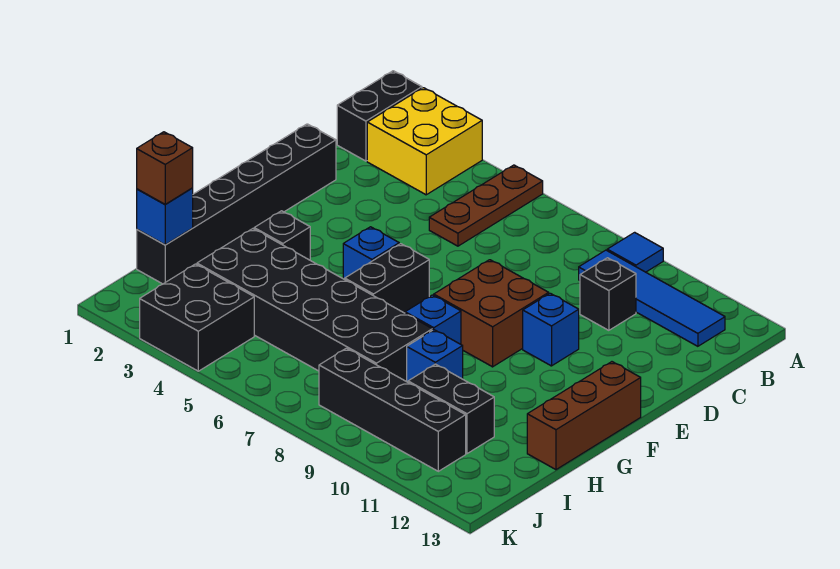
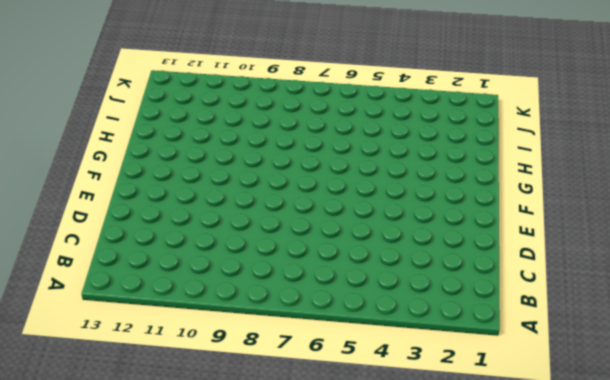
none -> black 1x2 brick [337,71,422,161]
none -> yellow 2x2 brick [367,88,482,195]
none -> brown 1x3 plate [429,165,543,246]

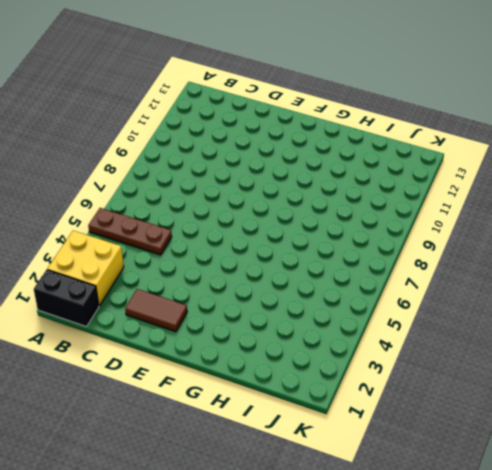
brown 1x2 tile [125,289,187,332] -> none
none -> blue 1x1 tile [607,232,663,272]
none -> blue 1x4 tile [579,250,725,346]
none -> black 1x1 brick [580,258,636,330]

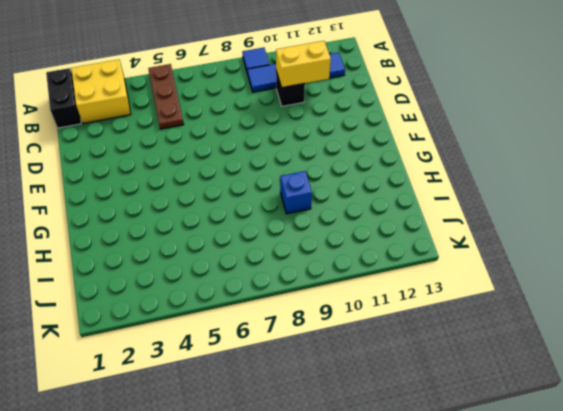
yellow 1x2 brick [276,41,331,87] -> none
none -> black 1x6 brick [137,124,336,284]
none -> brown 2x2 brick [434,260,549,367]
none -> blue 1x1 brick [523,293,579,366]

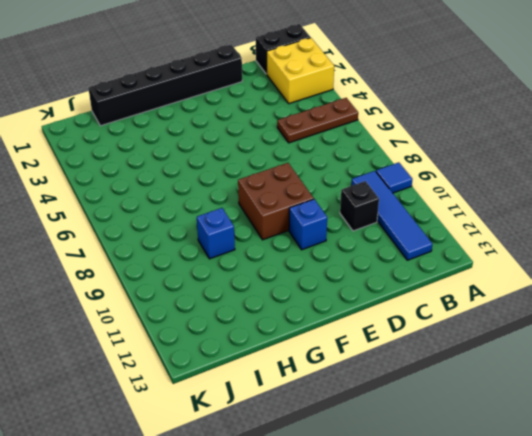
none -> blue 1x1 brick [343,227,399,279]
none -> black 1x2 brick [345,244,429,313]
none -> brown 1x3 brick [527,362,641,470]

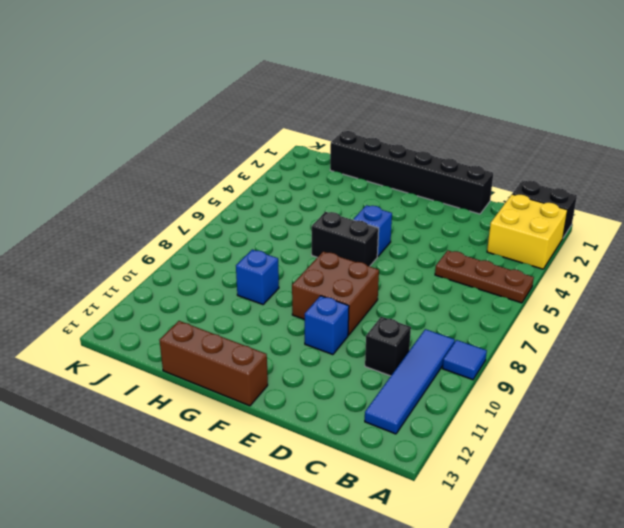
none -> black 1x1 brick [254,211,310,260]
none -> blue 1x1 brick [405,295,461,344]
none -> black 2x6 brick [197,229,432,382]

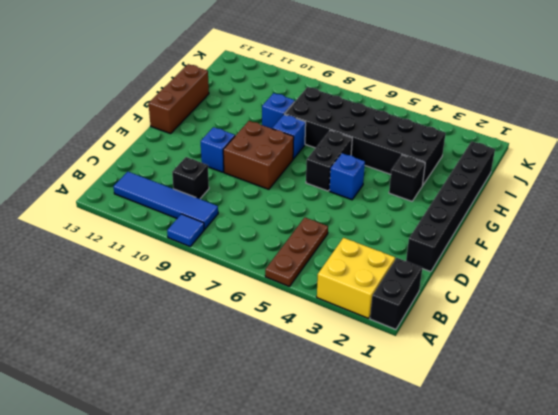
none -> black 1x2 brick [408,364,494,454]
none -> black 2x2 brick [140,264,254,371]
none -> black 1x4 brick [319,348,466,471]

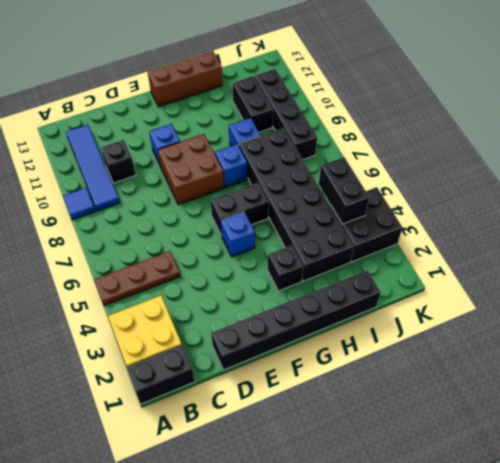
black 1x2 brick [319,157,369,224] -> none
none -> blue 1x1 brick [137,188,193,245]
none -> brown 1x1 brick [137,132,193,204]

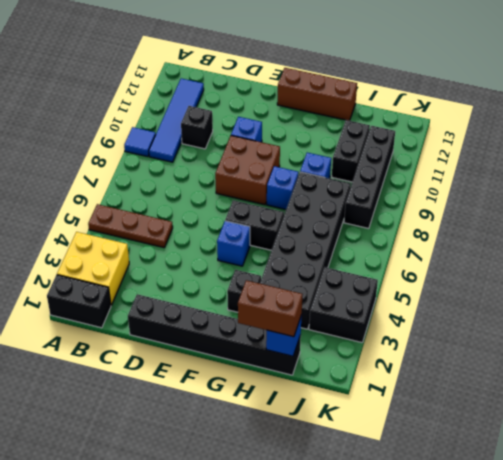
brown 1x2 brick [238,280,302,337] -> brown 1x1 brick [137,132,193,204]

